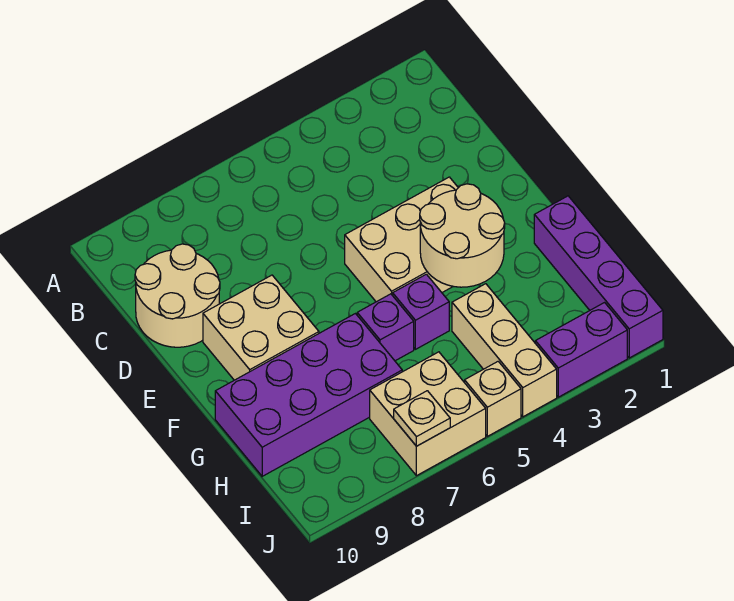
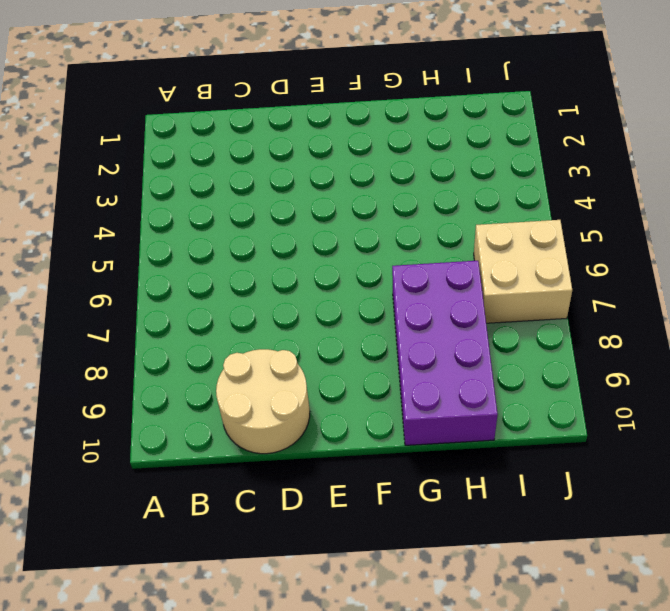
none -> tan 2x3 brick [345,177,458,302]
none -> tan 2x2 brick [203,275,319,380]
none -> purple 1x4 brick [534,196,663,358]

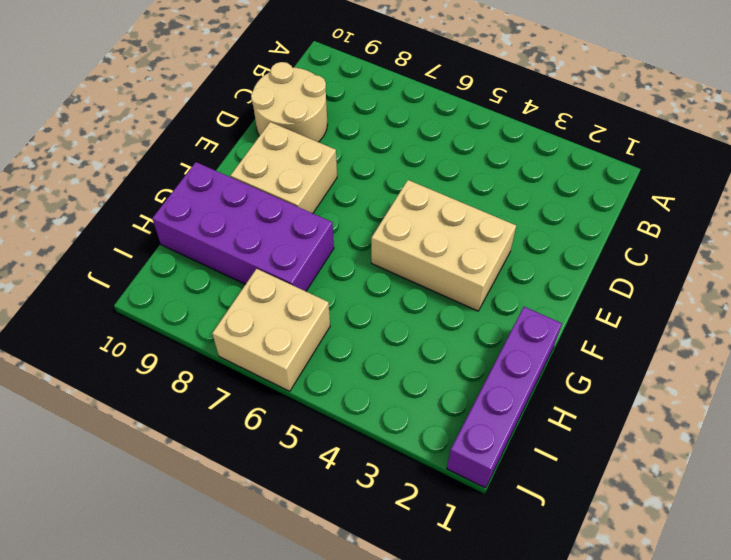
none -> purple 1x1 brick [393,274,449,349]
none -> purple 1x1 brick [357,294,414,361]
none -> tan 1x3 brick [452,284,557,417]

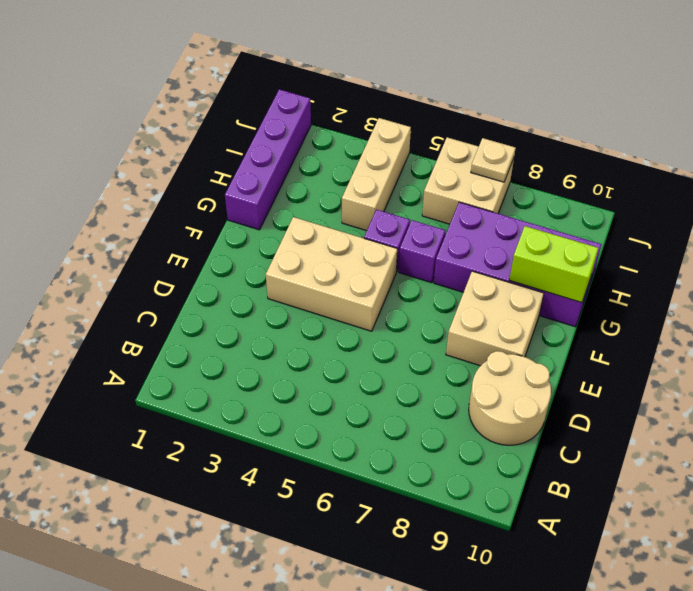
lime 1x2 brick [509,226,598,303] -> none
none -> purple 1x2 brick [535,303,627,397]
none -> tan 1x1 brick [465,361,521,436]
none -> tan 2x2 round brick [420,184,505,287]

